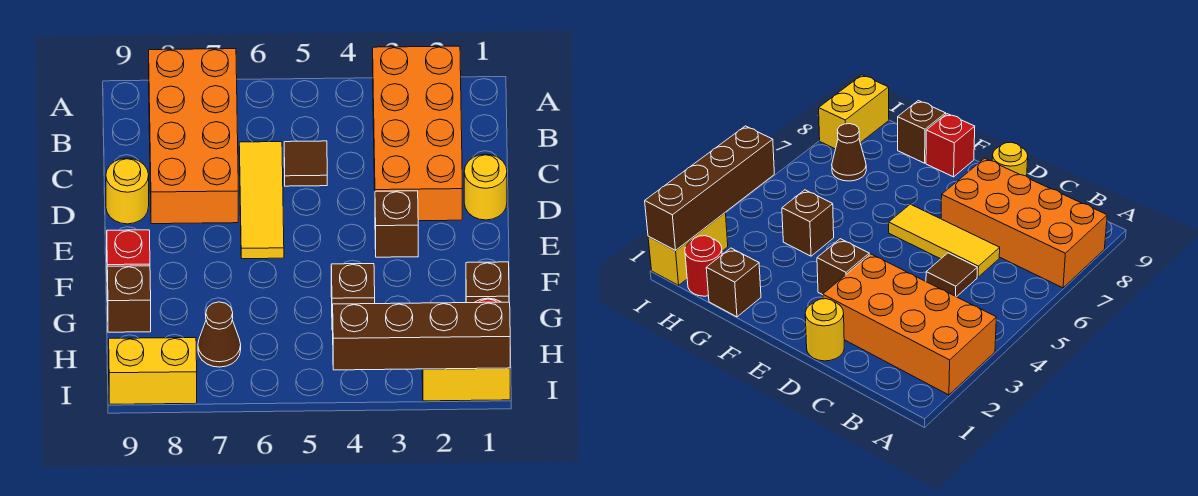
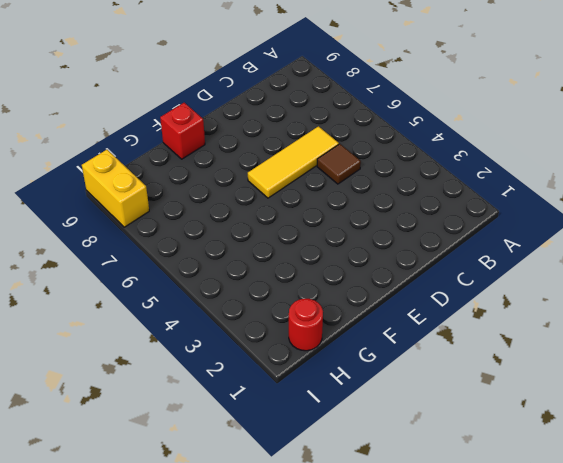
none -> orange 2x4 brick [373,46,462,221]
none -> orange 2x4 brick [149,49,238,224]
none -> yellow 1x1 round brick [464,154,507,220]

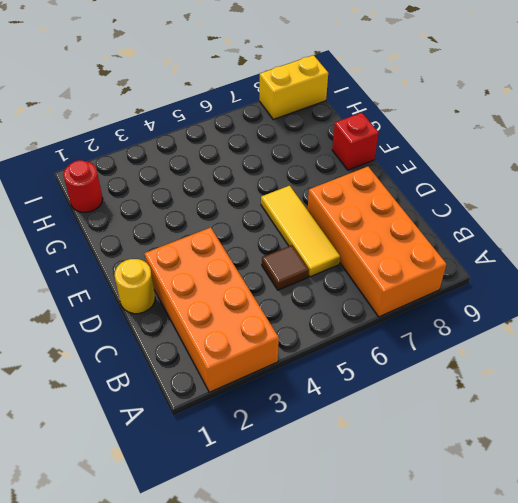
none -> yellow 1x1 round brick [106,158,149,224]
none -> brown 1x1 brick [375,191,418,257]
none -> brown 1x1 brick [466,262,509,303]

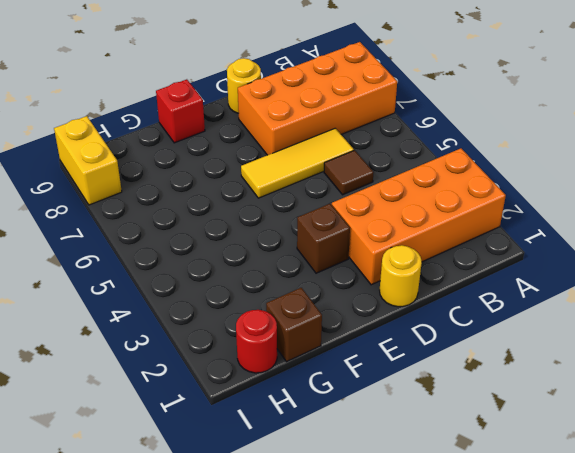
none -> brown 1x1 brick [331,264,375,330]
none -> brown 1x1 brick [107,266,151,332]
none -> brown 1x1 cone [198,302,241,367]

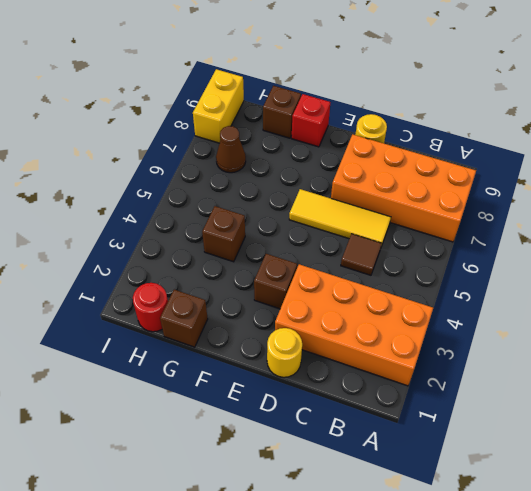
none -> yellow 1x2 brick [422,368,510,401]
none -> brown 1x4 brick [333,302,510,370]

